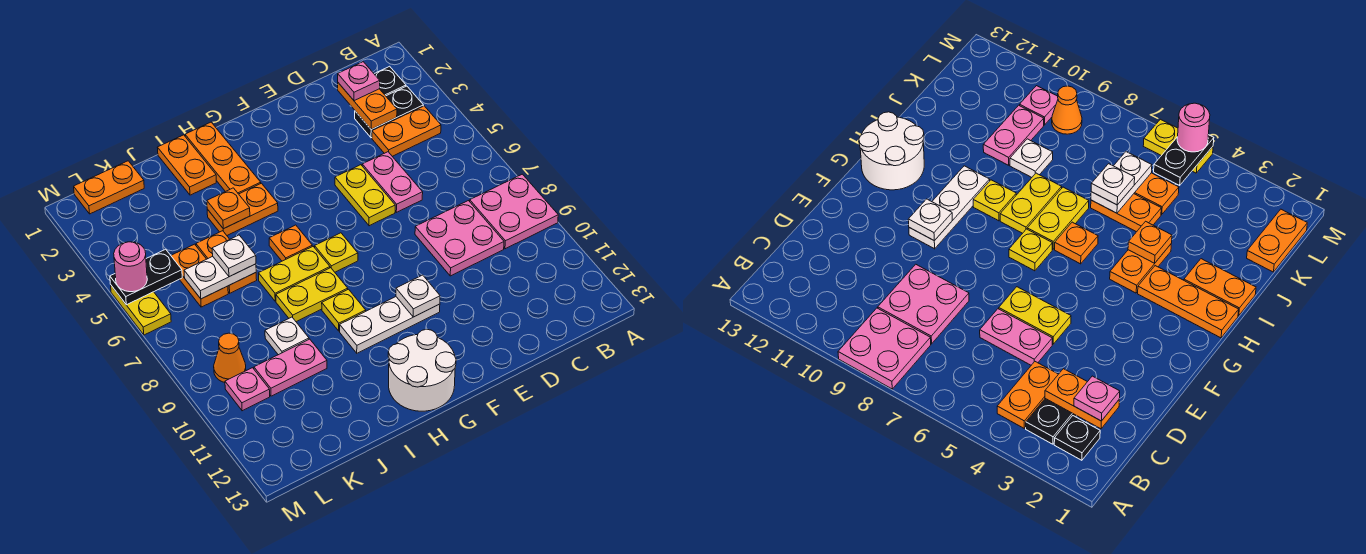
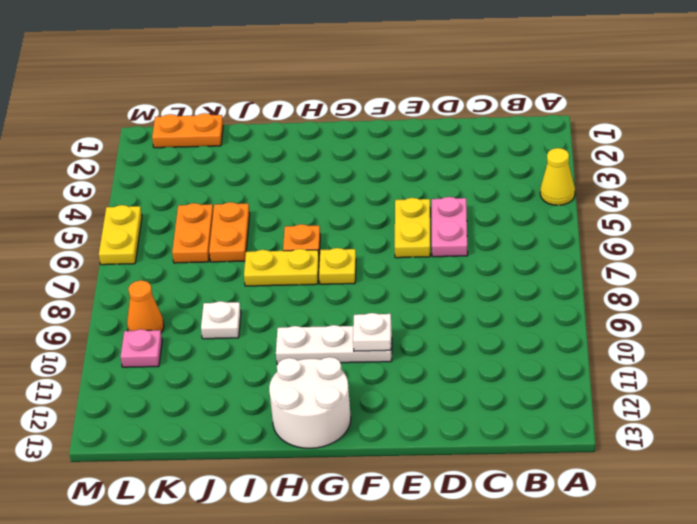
yellow 1x1 cone [540,148,575,205] -> none
none -> pink 2x2 plate [470,174,558,249]
none -> black 1x1 plate [374,66,406,96]
none -> black 1x2 plate [355,86,423,138]
none -> orange 1x2 plate [372,106,441,156]

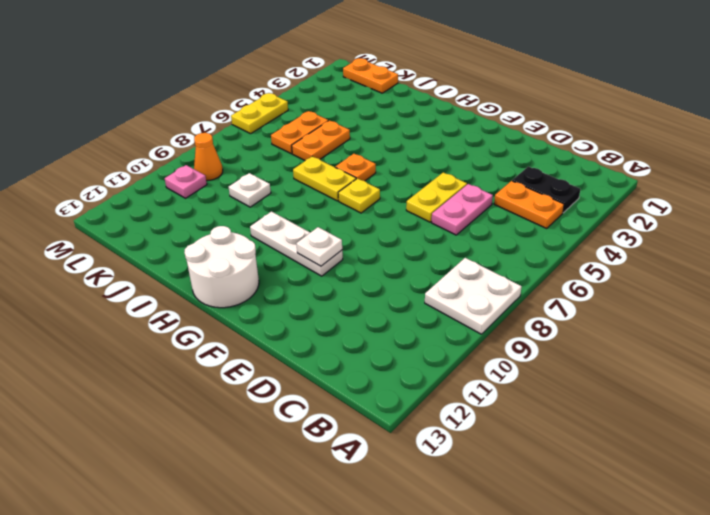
white 2x2 plate [425,258,522,334] -> pink 2x2 plate [470,174,558,249]
none -> black 1x1 plate [374,66,406,96]
none -> pink 2x2 plate [415,201,504,276]
none -> orange 1x3 plate [185,122,261,194]
none -> orange 1x2 plate [207,183,278,235]

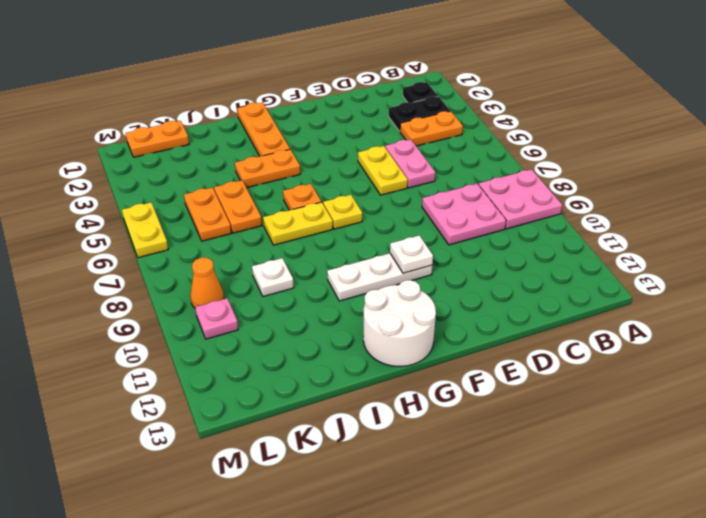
none -> yellow 1x2 plate [276,268,348,322]
none -> yellow 1x1 plate [322,289,366,331]
none -> orange 1x2 plate [158,135,216,195]
none -> pink 1x2 plate [254,339,327,396]

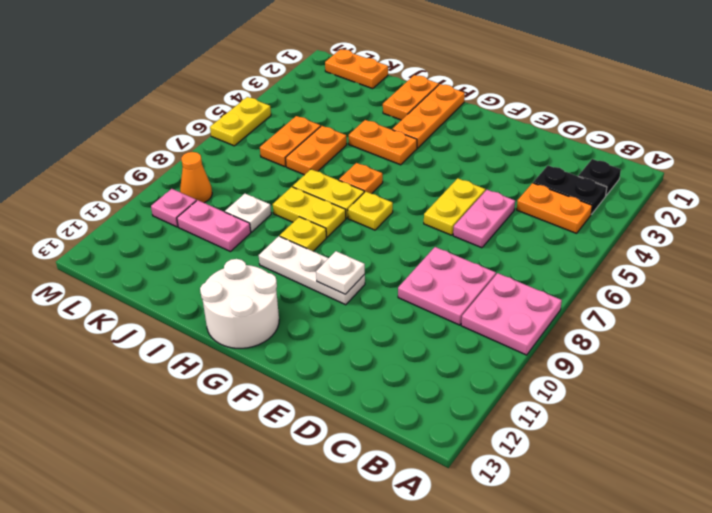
none -> orange 1x2 plate [338,83,397,129]
none -> orange 1x1 plate [207,188,250,229]
none -> white 1x2 plate [184,256,256,299]
none -> black 1x2 plate [110,249,182,305]

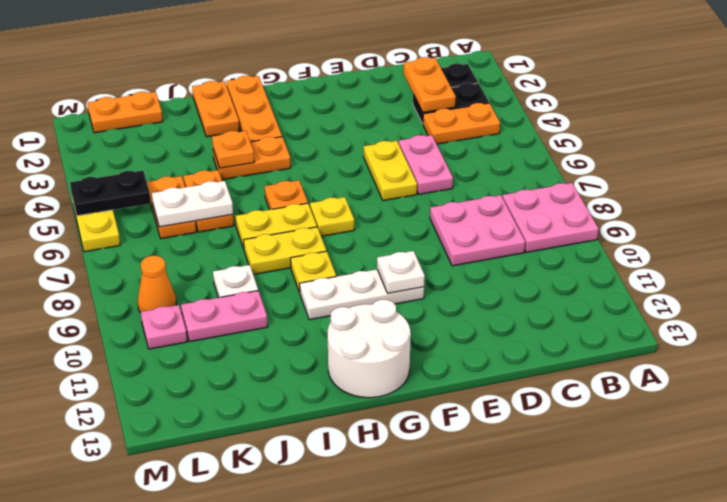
none -> pink 1x1 plate [338,62,380,101]
none -> white 1x1 plate [212,235,256,277]
none -> pink 1x1 round brick [114,242,147,292]

